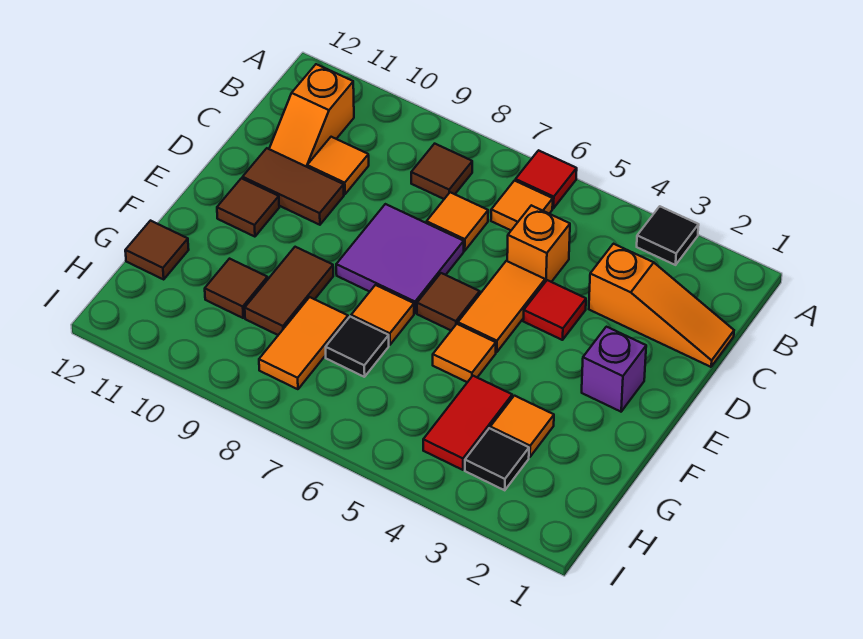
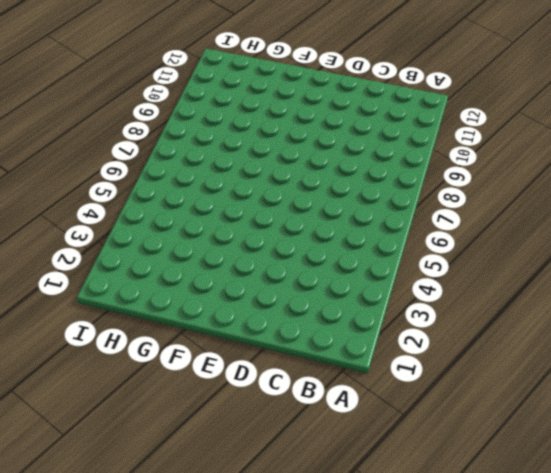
none -> black 1x1 tile [637,206,699,265]
none -> red 1x1 tile [516,150,577,208]
none -> orange 1x1 tile [491,181,553,230]

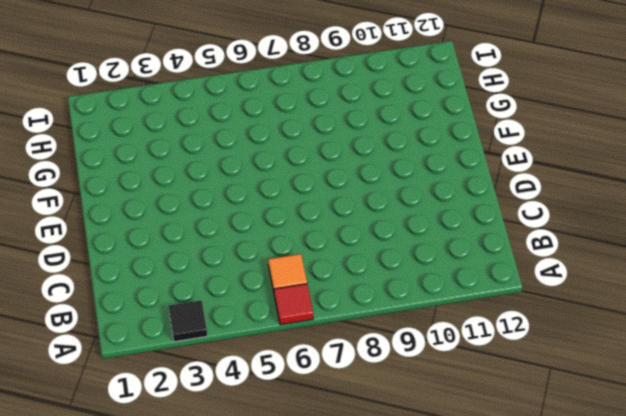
none -> brown 1x1 tile [411,144,472,199]
none -> orange 1x2 slope [269,64,354,167]
none -> orange 1x3 slope [589,244,734,367]

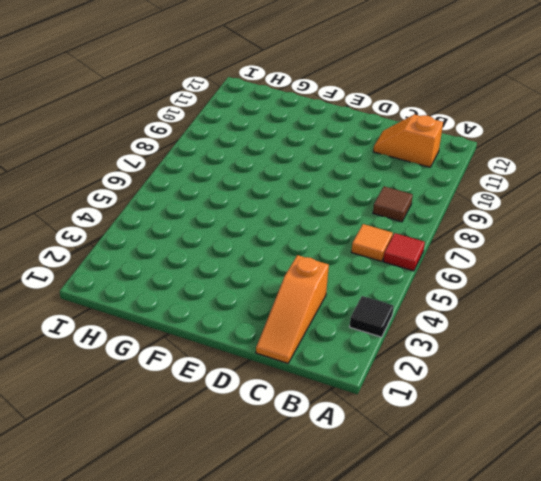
none -> orange 1x1 brick [507,205,570,282]
none -> orange 1x1 tile [427,192,488,251]
none -> orange 1x1 tile [307,137,369,194]

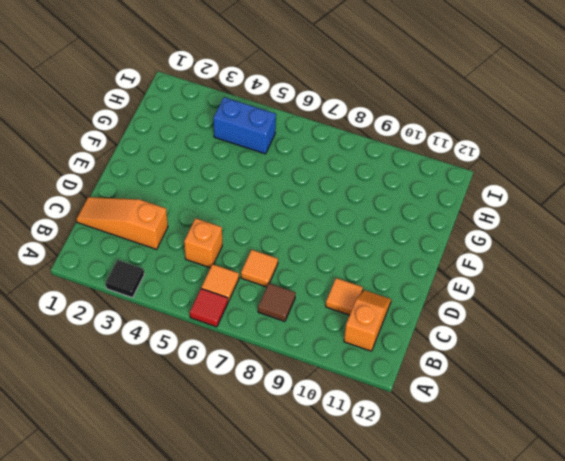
blue 1x2 brick [214,97,276,154] -> red 1x2 tile [423,376,512,470]
none -> red 1x1 tile [523,280,586,340]
none -> orange 1x2 tile [458,261,545,352]
none -> purple 2x2 tile [336,204,464,313]

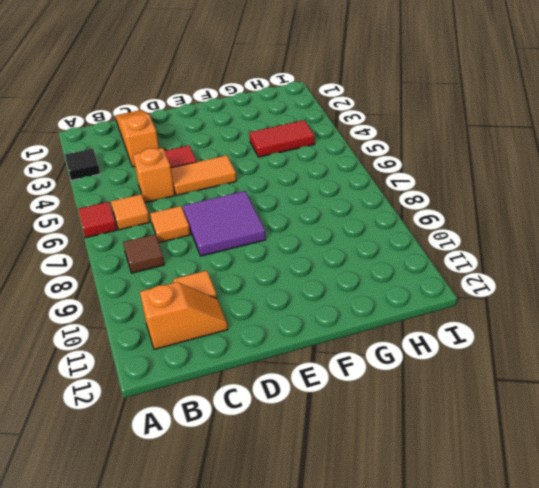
none -> brown 1x2 tile [243,148,344,225]
none -> purple 1x1 brick [582,327,646,412]
none -> brown 1x1 tile [417,273,480,330]

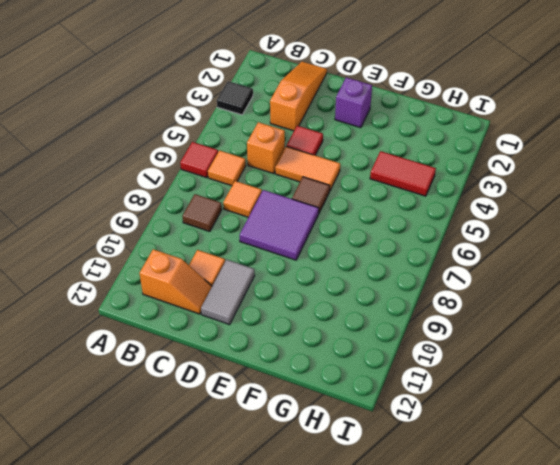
grey 1x2 tile [201,260,255,324] -> brown 1x2 tile [243,148,344,225]
none -> brown 1x1 tile [217,178,279,237]
none -> orange 1x1 tile [433,324,496,382]
none -> orange 1x1 tile [351,285,414,345]

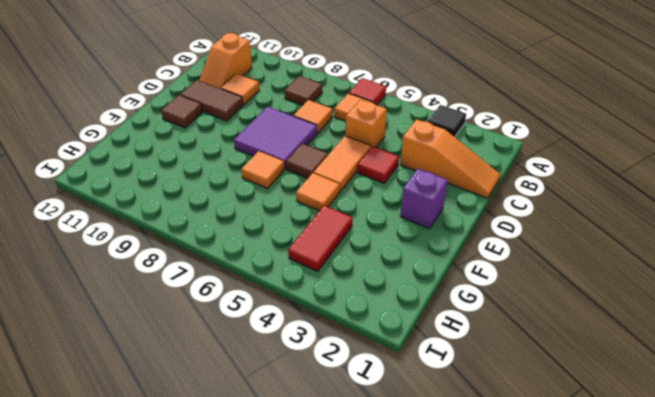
none -> brown 1x2 tile [245,247,333,335]
none -> orange 1x1 tile [490,396,554,457]
none -> black 1x1 tile [326,317,389,377]

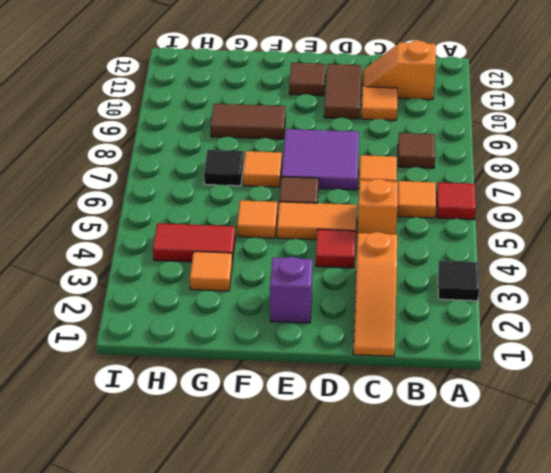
none -> orange 1x2 tile [259,297,348,389]
none -> brown 1x1 tile [205,259,268,318]
none -> brown 1x1 tile [125,221,189,279]

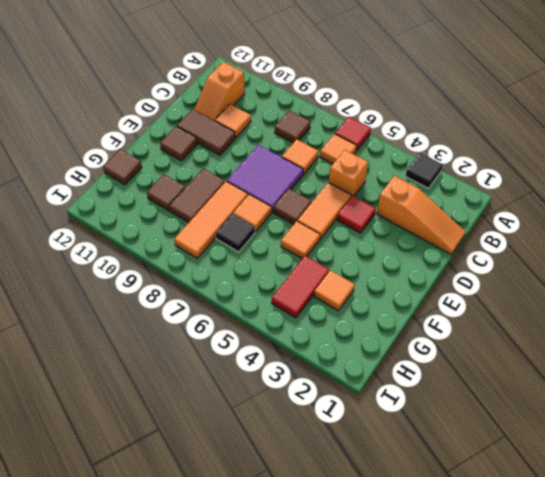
orange 1x3 tile [174,181,248,258] -> orange 1x2 tile [259,297,348,389]
none -> purple 1x1 brick [582,327,646,412]
none -> black 1x1 tile [465,428,529,490]

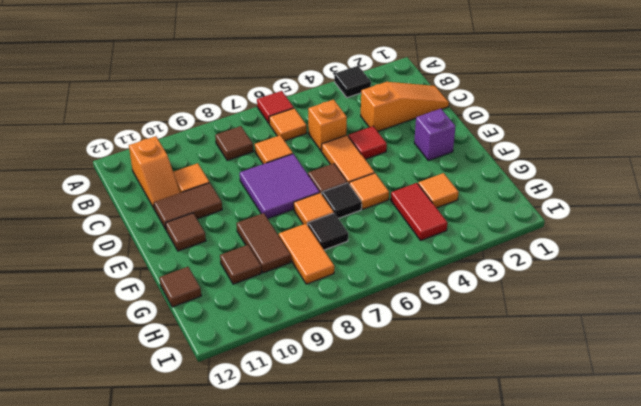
black 1x1 tile [322,183,362,218] -> black 1x1 tile moved to [465,428,529,490]

